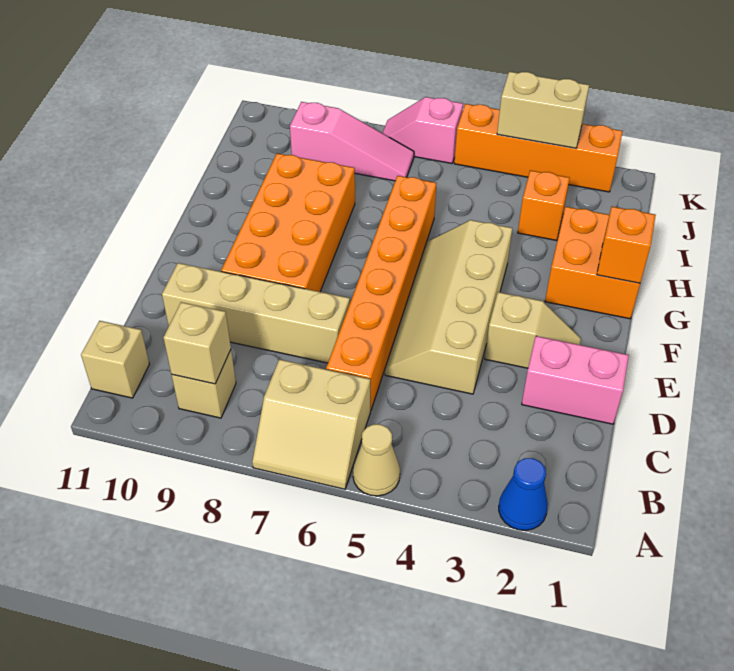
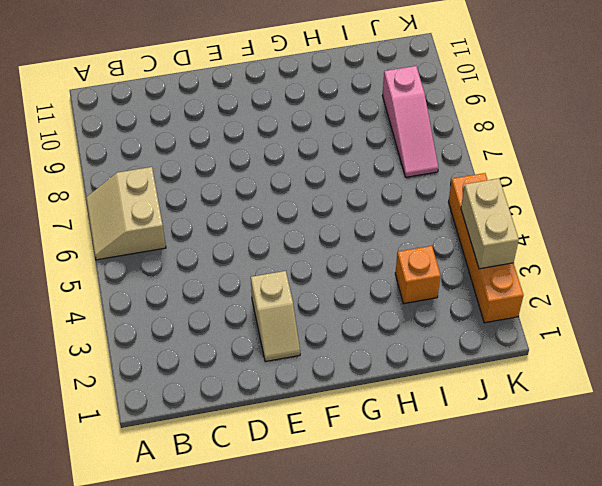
none -> blue 1x1 cone [499,458,548,530]
none -> tan 1x1 cone [353,424,400,496]
none -> tan 1x1 brick [172,350,236,418]

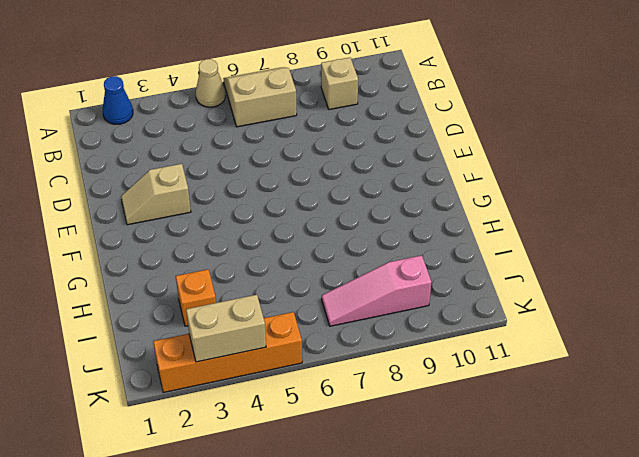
none -> tan 1x1 brick [81,321,149,398]
none -> orange 1x6 brick [326,176,436,411]
none -> pink 1x2 brick [522,336,629,424]

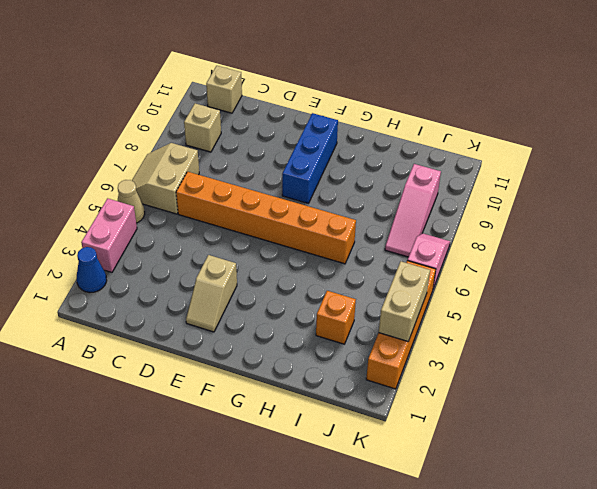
pink 1x2 brick [81,198,137,272] -> pink 1x2 brick moved to [522,336,629,424]
blue 1x3 brick [282,113,338,203] -> orange 2x4 brick [221,153,355,292]
none -> tan 2x4 slope [385,220,512,394]
none -> tan 1x4 brick [162,263,350,363]
none -> orange 2x2 brick [545,207,640,319]

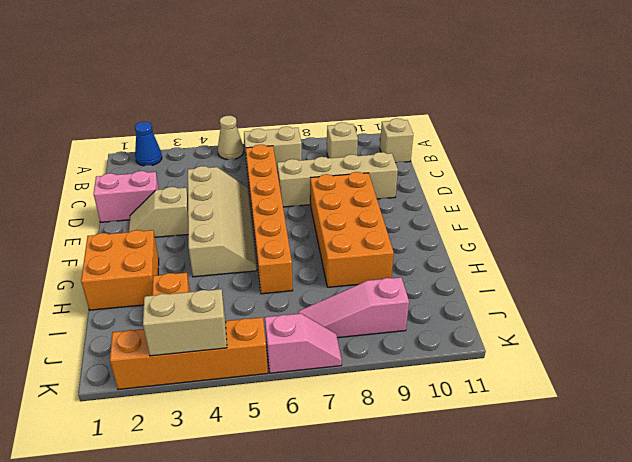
none -> tan 1x1 brick [164,302,231,384]
none -> orange 1x1 brick [597,207,656,283]

